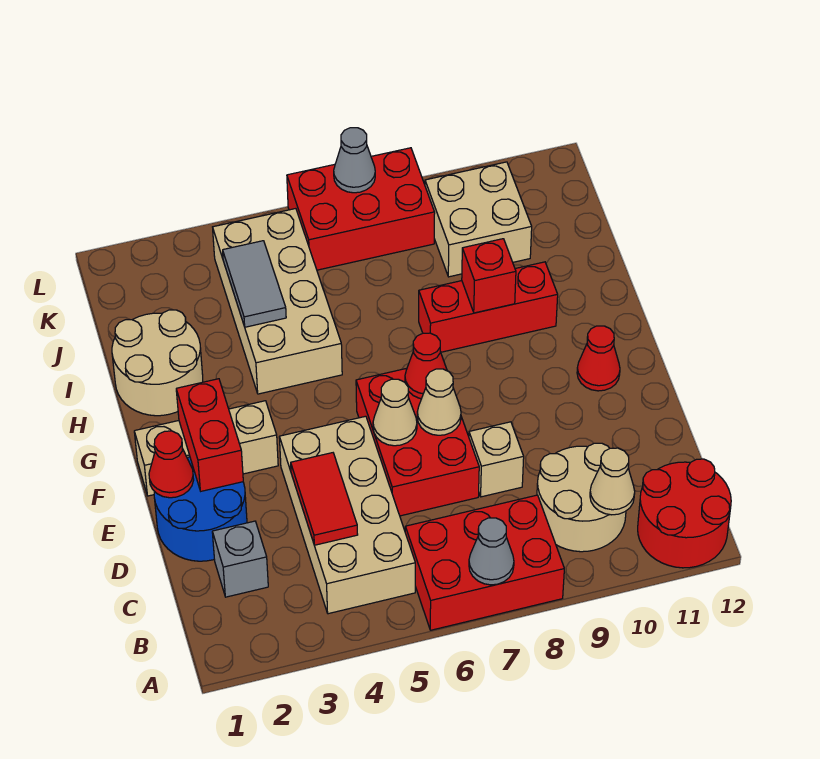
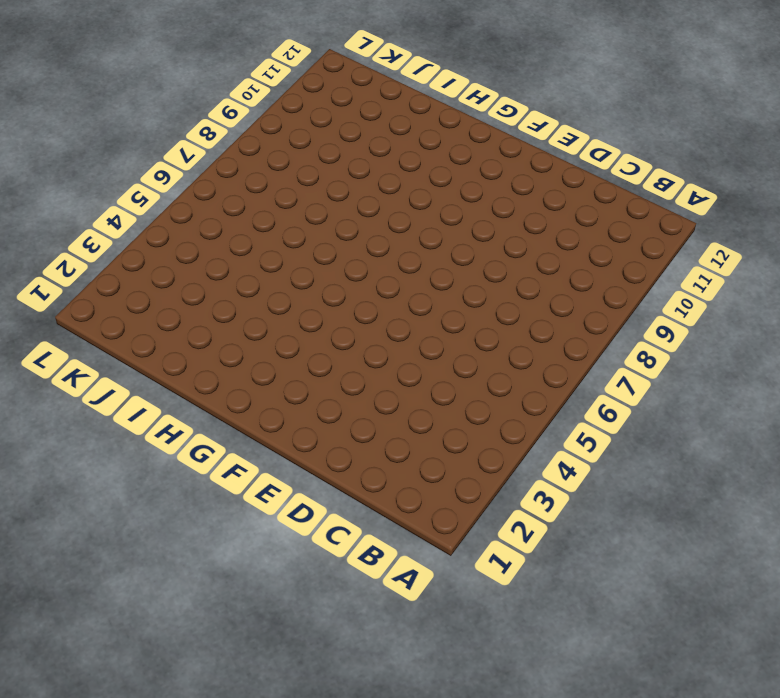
none -> red 2x3 brick [405,495,564,630]
none -> red 2x2 round brick [638,459,731,568]
none -> tan 2x4 brick [279,416,415,614]

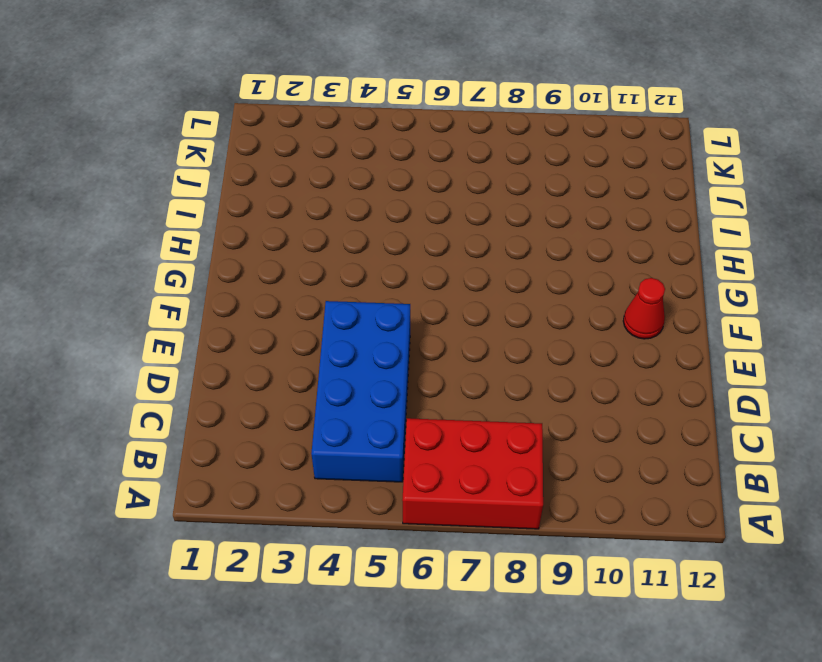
blue 2x4 brick [311,301,410,482] -> tan 2x4 brick [279,416,415,614]
none -> red 2x2 round brick [638,459,731,568]
none -> tan 2x2 round brick [537,443,626,552]
none -> grey 1x1 brick [212,521,268,597]

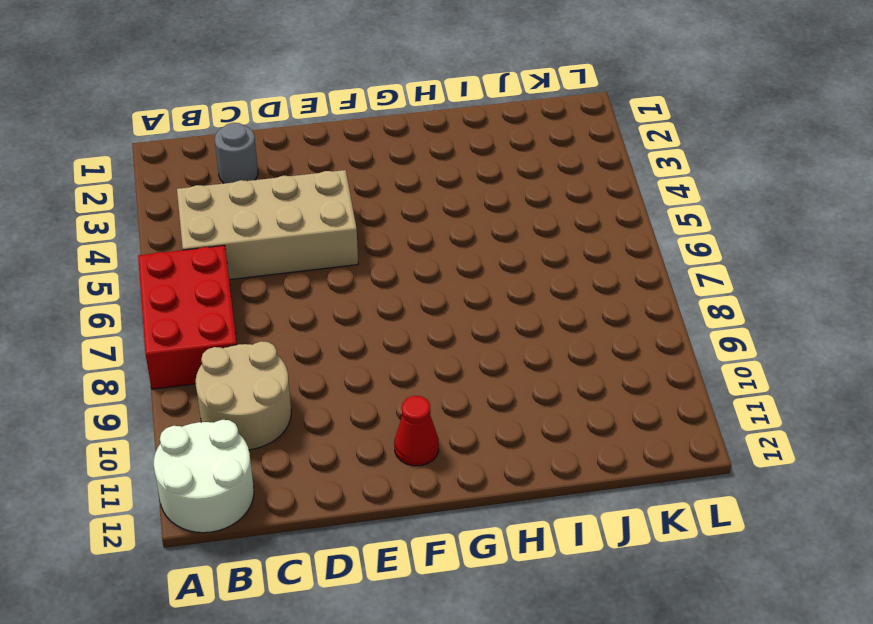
white 2x2 round brick [154,420,254,533] -> red 2x2 round brick [638,459,731,568]
grey 1x1 round brick [215,123,258,183] -> grey 1x1 brick [212,521,268,597]
none -> blue 2x2 round brick [154,457,247,561]
none -> red 2x3 brick [356,368,479,516]
none -> tan 1x1 brick [469,422,524,497]

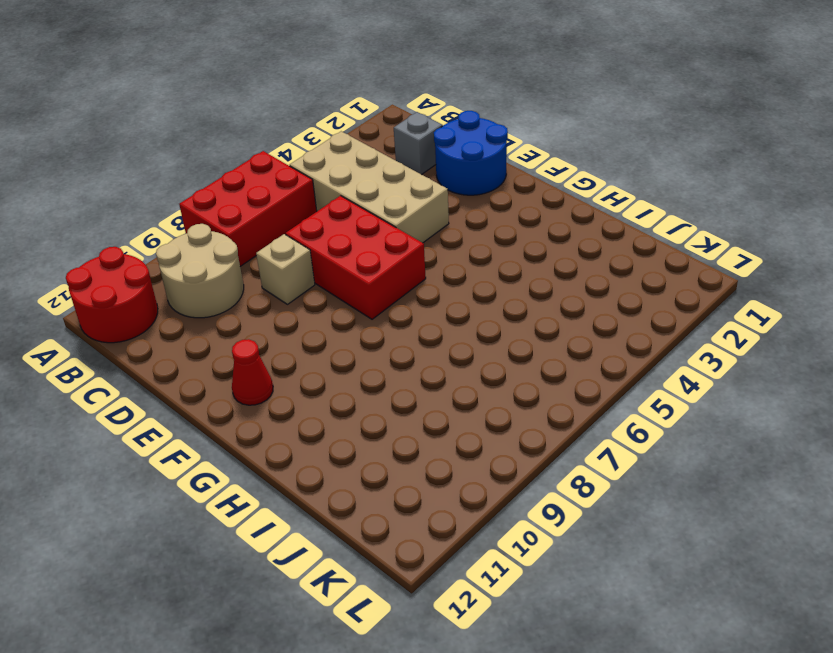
none -> tan 1x3 brick [134,401,278,496]
none -> tan 2x2 round brick [112,310,203,416]
none -> tan 2x4 brick [213,209,342,394]

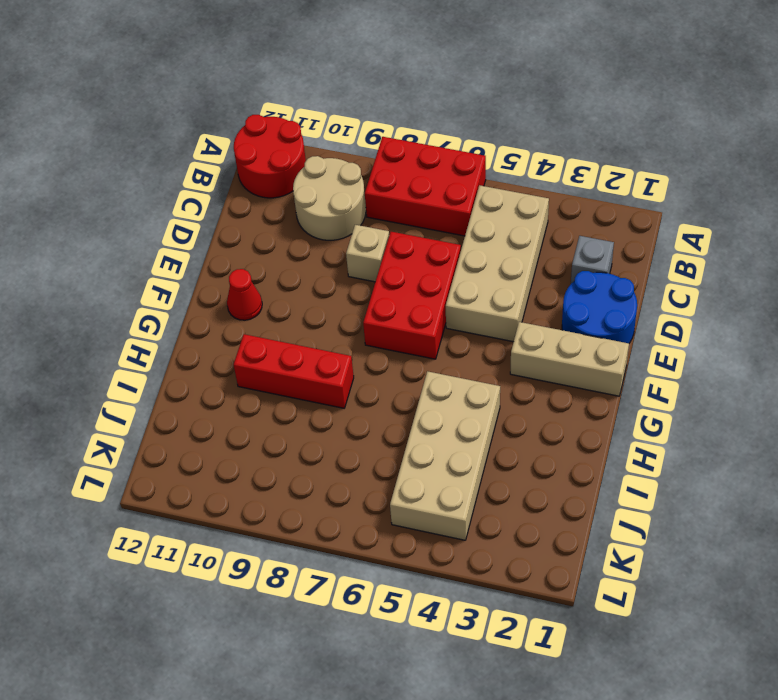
none -> tan 2x2 round brick [112,310,203,416]
none -> tan 2x2 brick [425,162,532,277]
none -> red 2x3 brick [287,148,435,270]

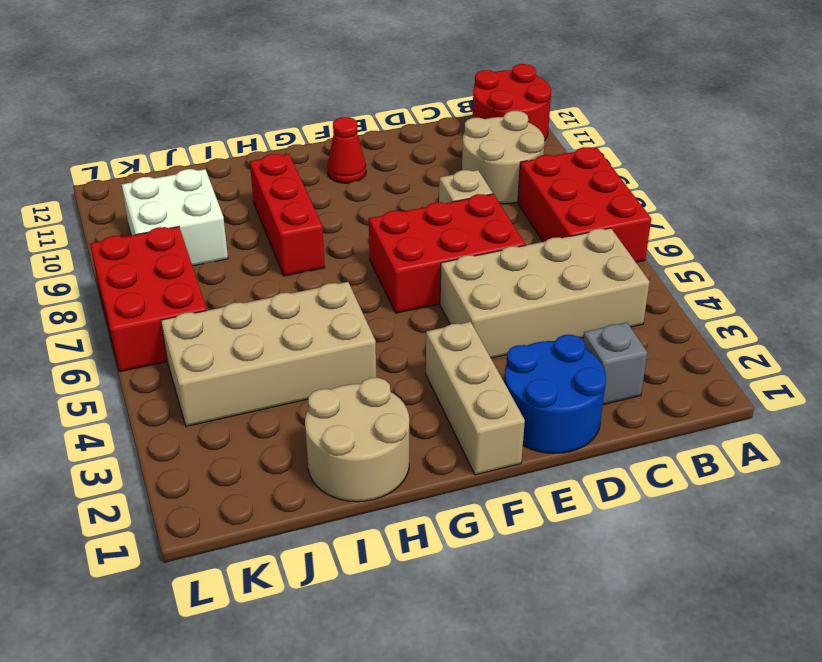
white 2x2 brick [121,169,228,266] -> tan 2x2 brick [425,162,532,277]
none -> grey 1x1 cone [469,518,514,585]
none -> tan 1x1 cone [590,448,635,515]
none -> red 1x2 tile [291,453,358,545]

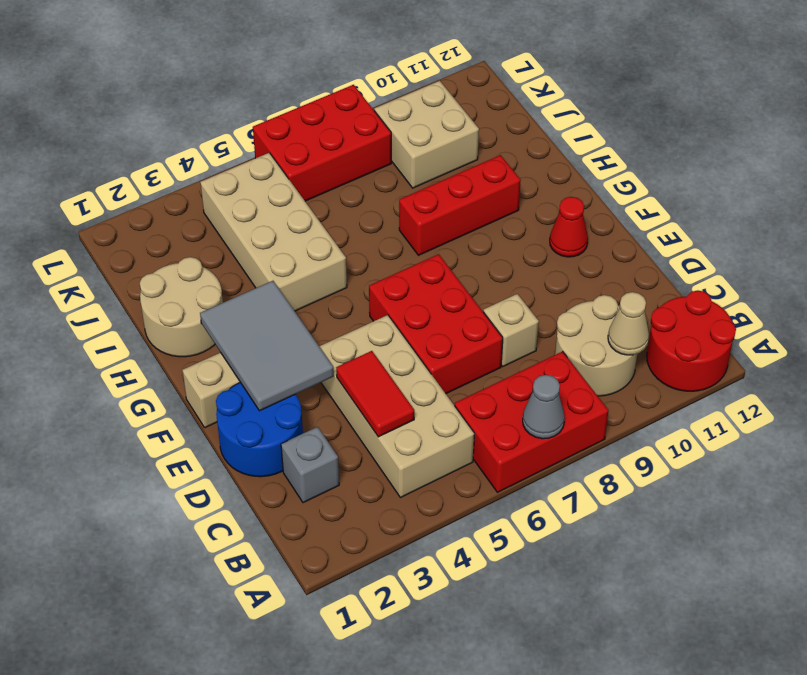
grey 2x3 tile [200,281,334,411] -> red 1x2 brick [176,379,243,491]
none -> red 1x1 cone [149,431,194,498]
none -> tan 1x1 cone [373,379,417,446]
none -> tan 1x1 cone [417,369,461,435]

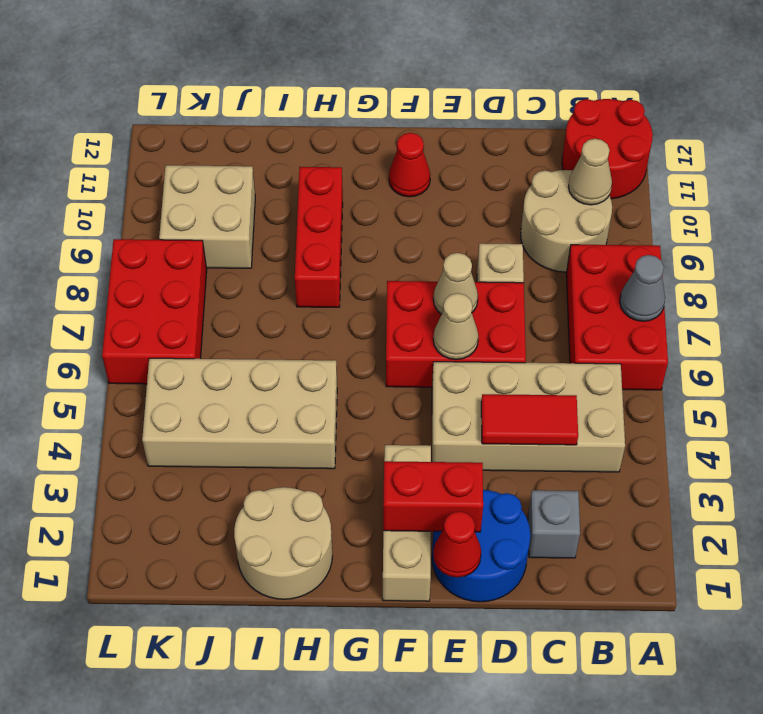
none -> red 1x1 cone [405,333,447,399]
none -> red 1x1 brick [462,239,516,313]
none -> grey 1x2 tile [223,241,286,327]

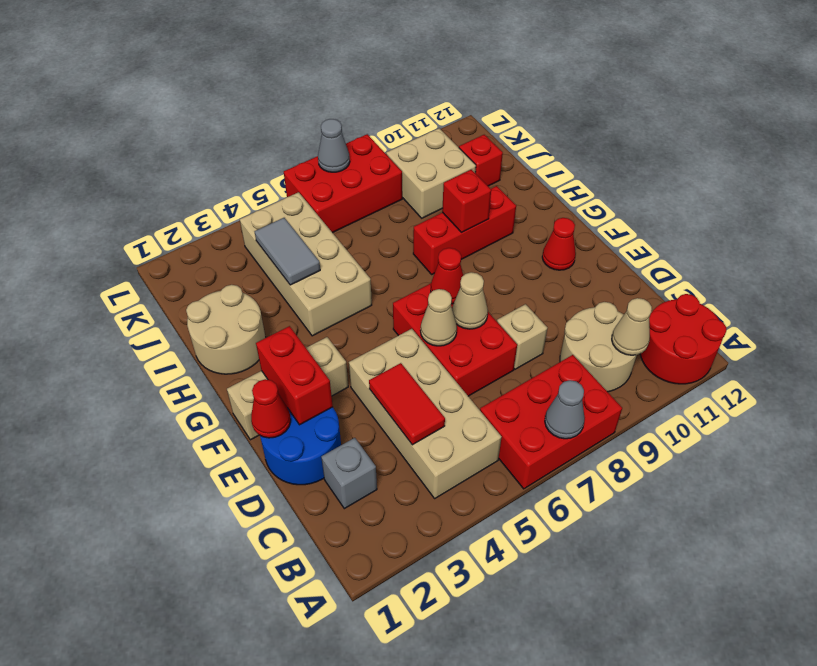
red 1x1 brick [459,135,503,186] -> none

